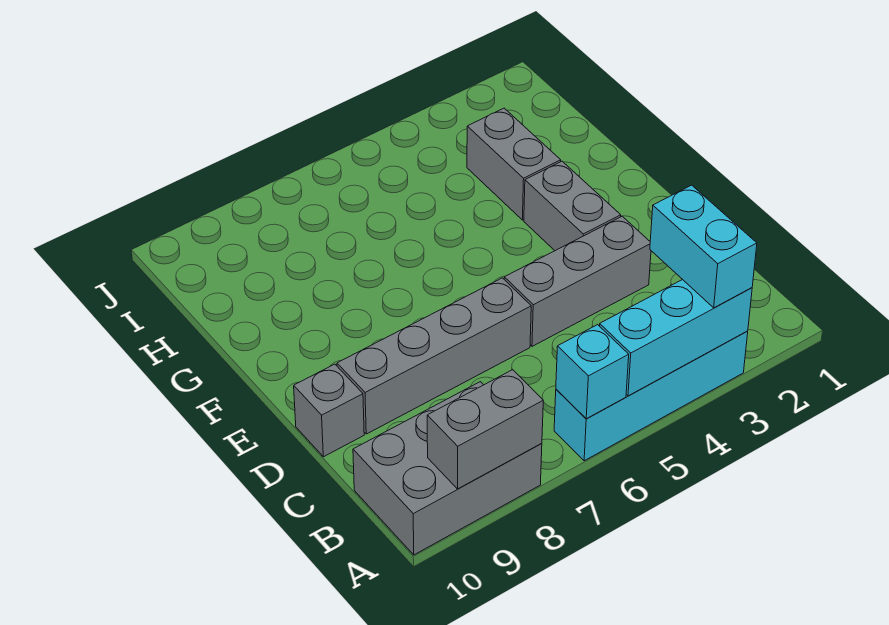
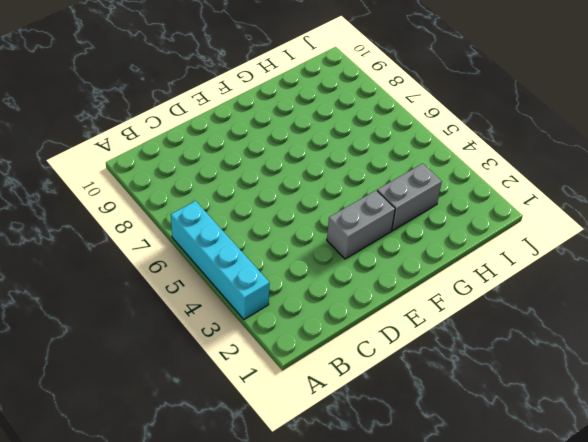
none -> grey 2x3 brick [353,382,542,555]
none -> grey 1x3 brick [504,216,651,346]

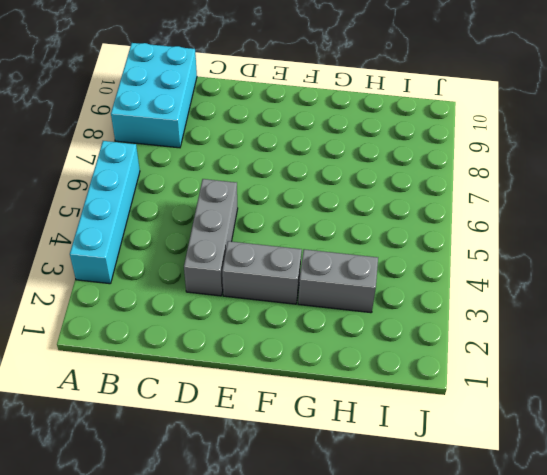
cyan 2x3 brick [111,43,197,148] -> grey 2x3 brick [353,382,542,555]
none -> grey 1x4 brick [337,278,531,434]
none -> grey 1x1 brick [294,364,364,457]

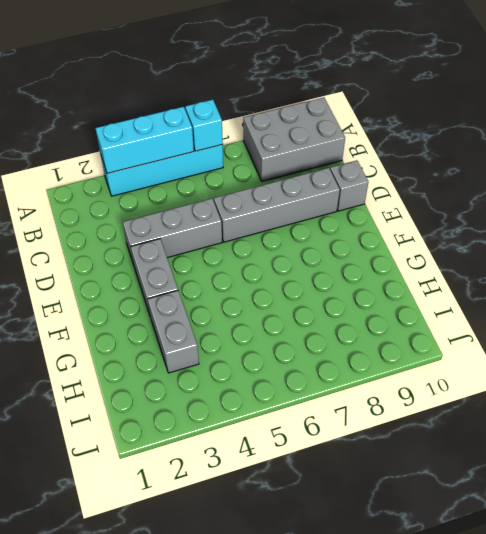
none -> grey 1x2 brick [427,370,543,489]
none -> cyan 1x2 brick [650,185,757,308]

